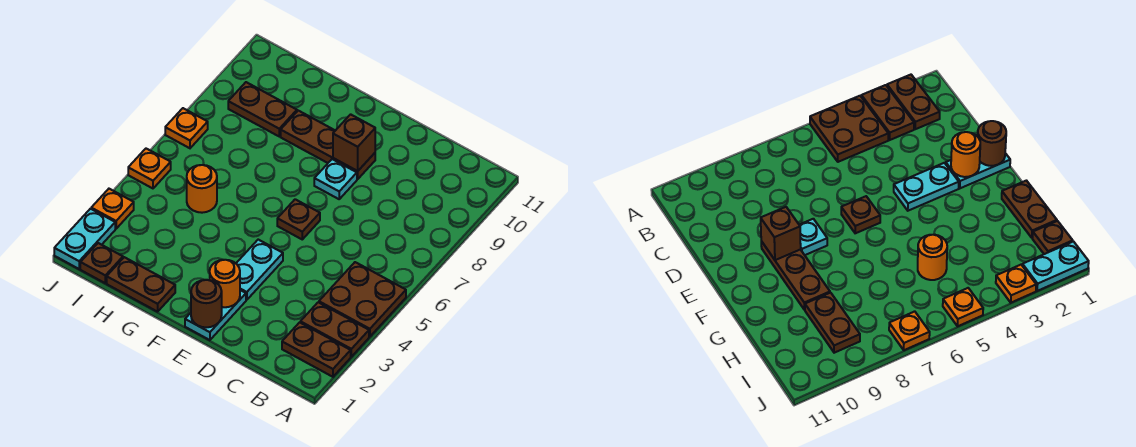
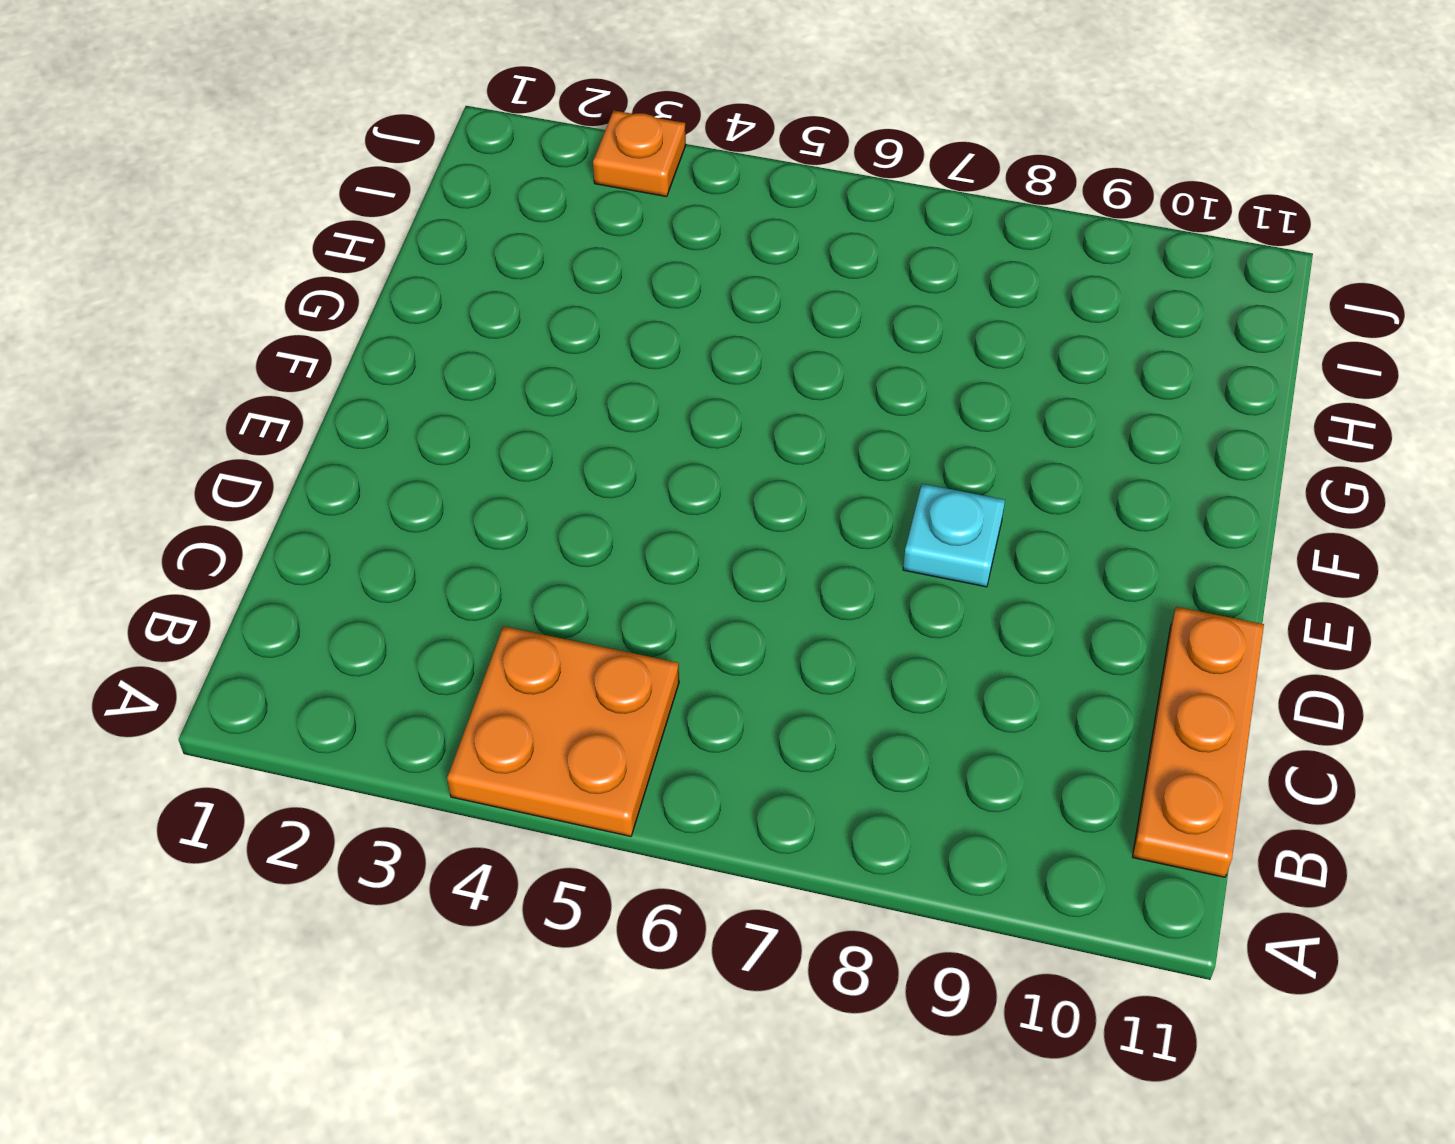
orange 2x2 plate [447,626,679,836] -> brown 2x2 plate [319,262,406,337]
orange 1x3 plate [1133,607,1264,877] -> none
none -> brown 1x2 plate [282,322,351,377]
none -> brown 1x2 plate [300,302,369,357]
none -> cyan 1x2 plate [185,290,246,340]

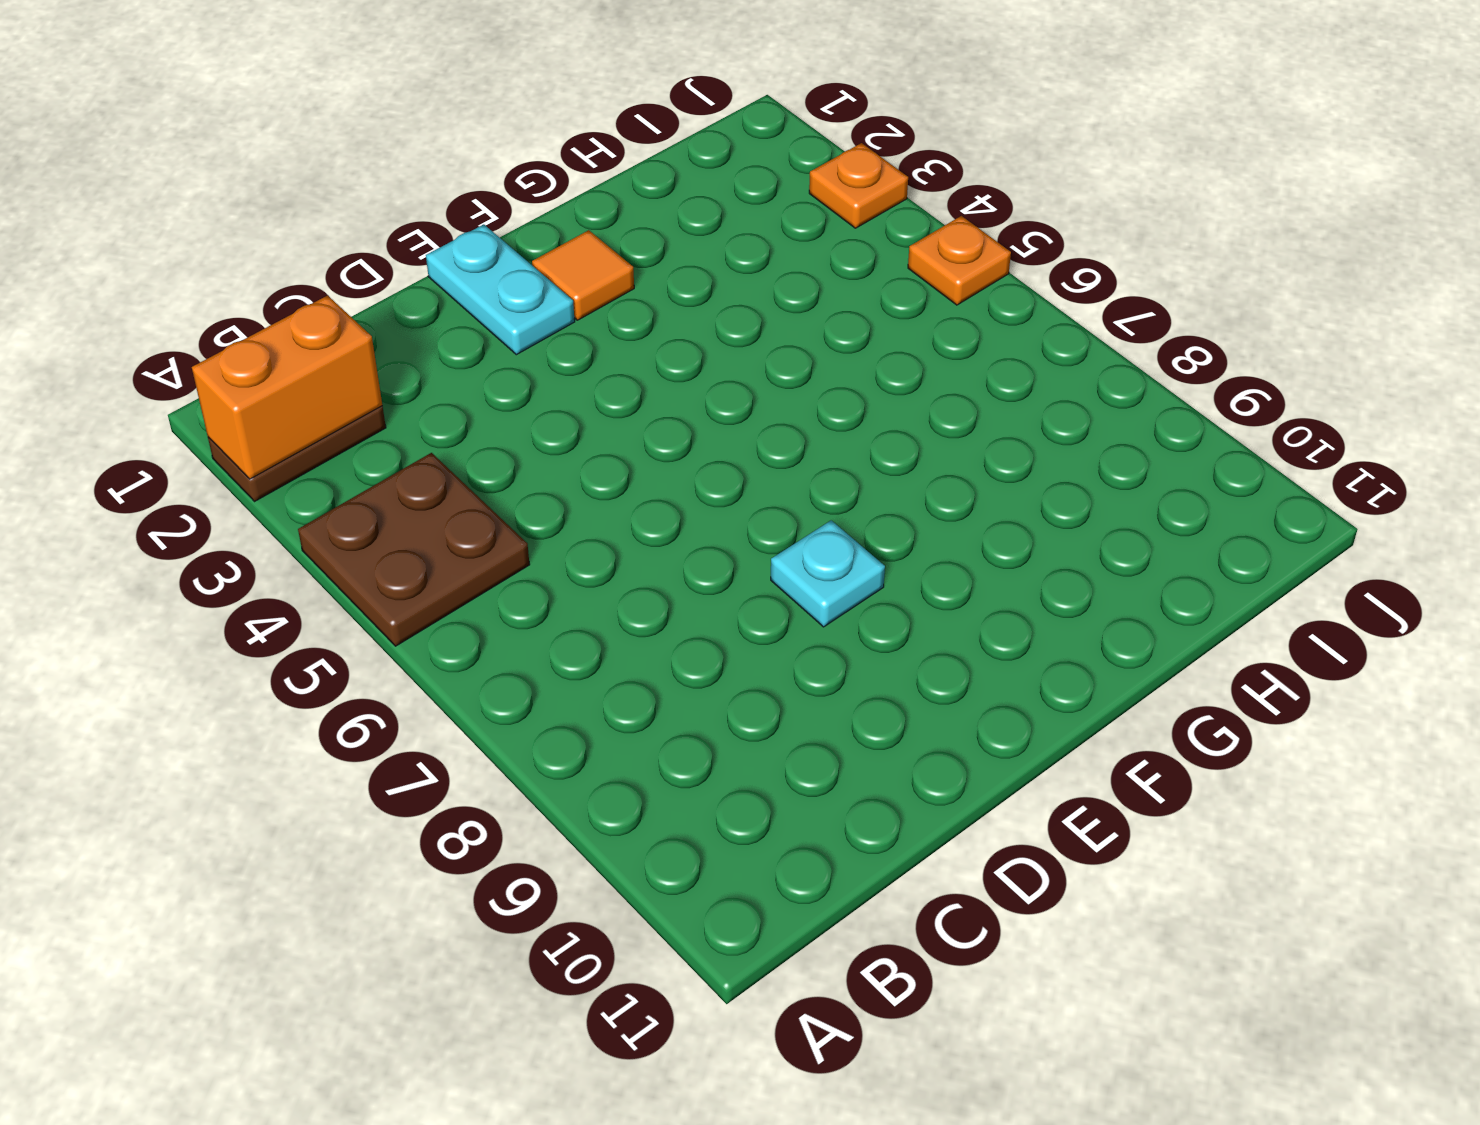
orange 1x2 brick [192,295,382,479] -> none
orange 1x1 tile [532,230,634,320] -> none
none -> brown 1x2 plate [300,302,369,357]
none -> cyan 1x2 plate [236,240,283,300]
none -> brown 1x1 plate [277,199,320,239]

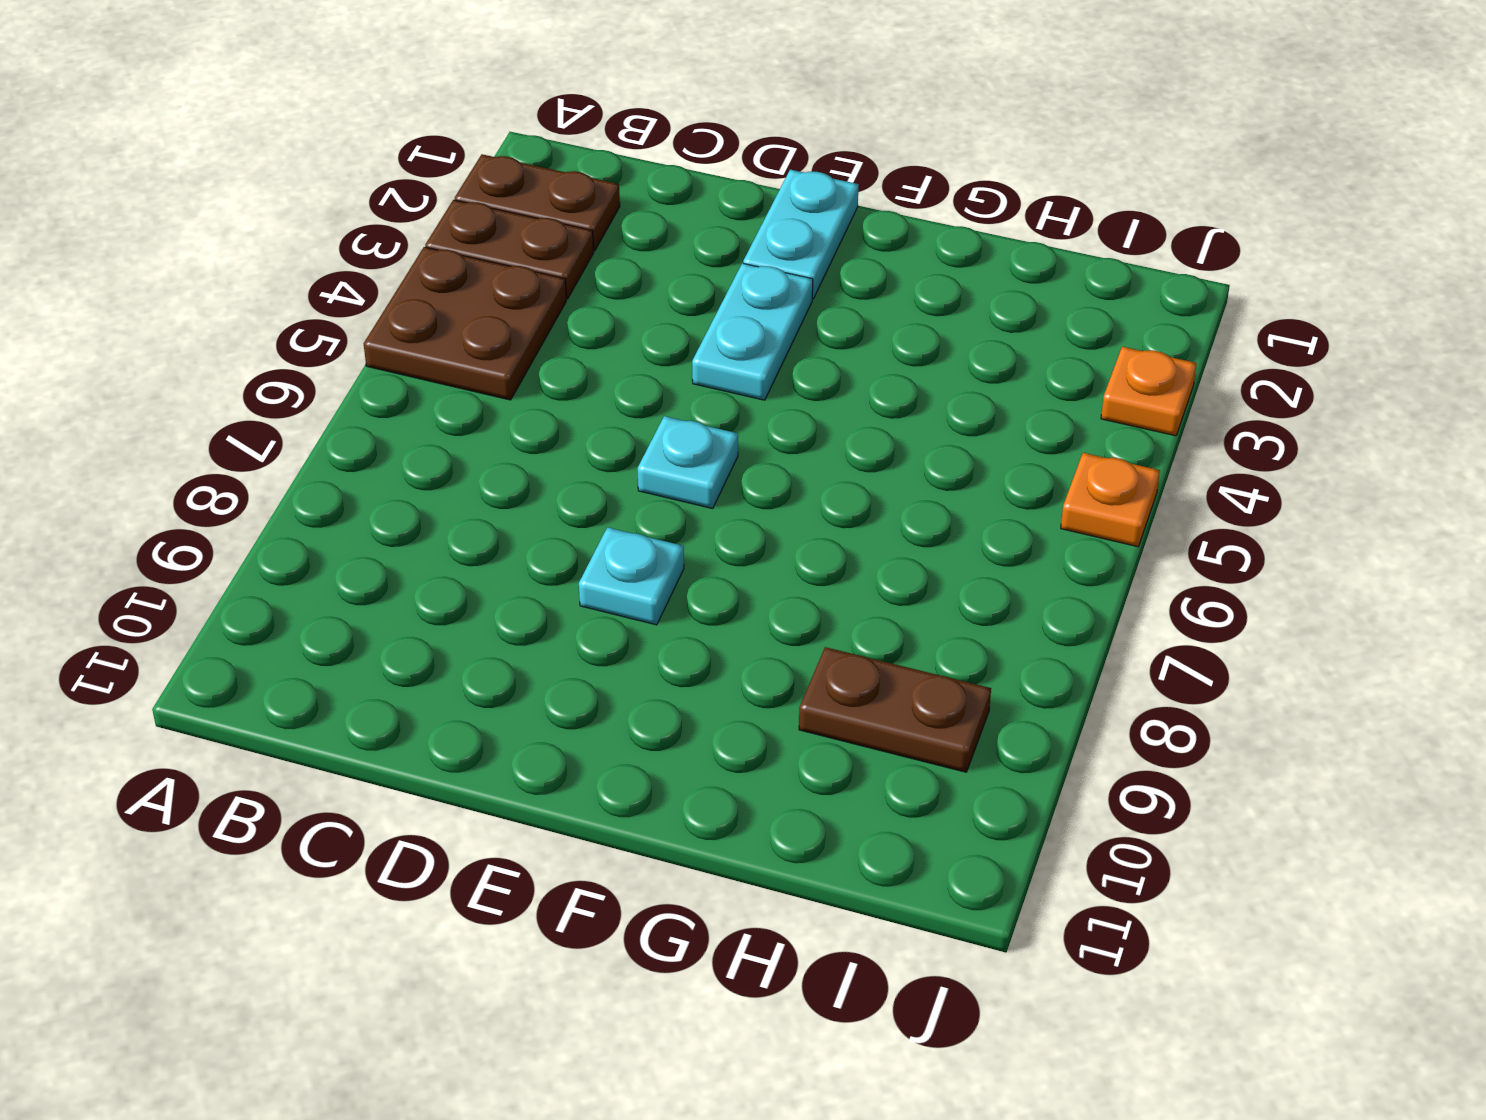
cyan 1x1 plate [637,416,738,508] -> brown 1x1 plate [277,199,320,239]
none -> brown 1x3 plate [281,111,375,179]
none -> brown 1x2 plate [107,257,175,312]
none -> orange 1x1 round brick [187,165,217,213]

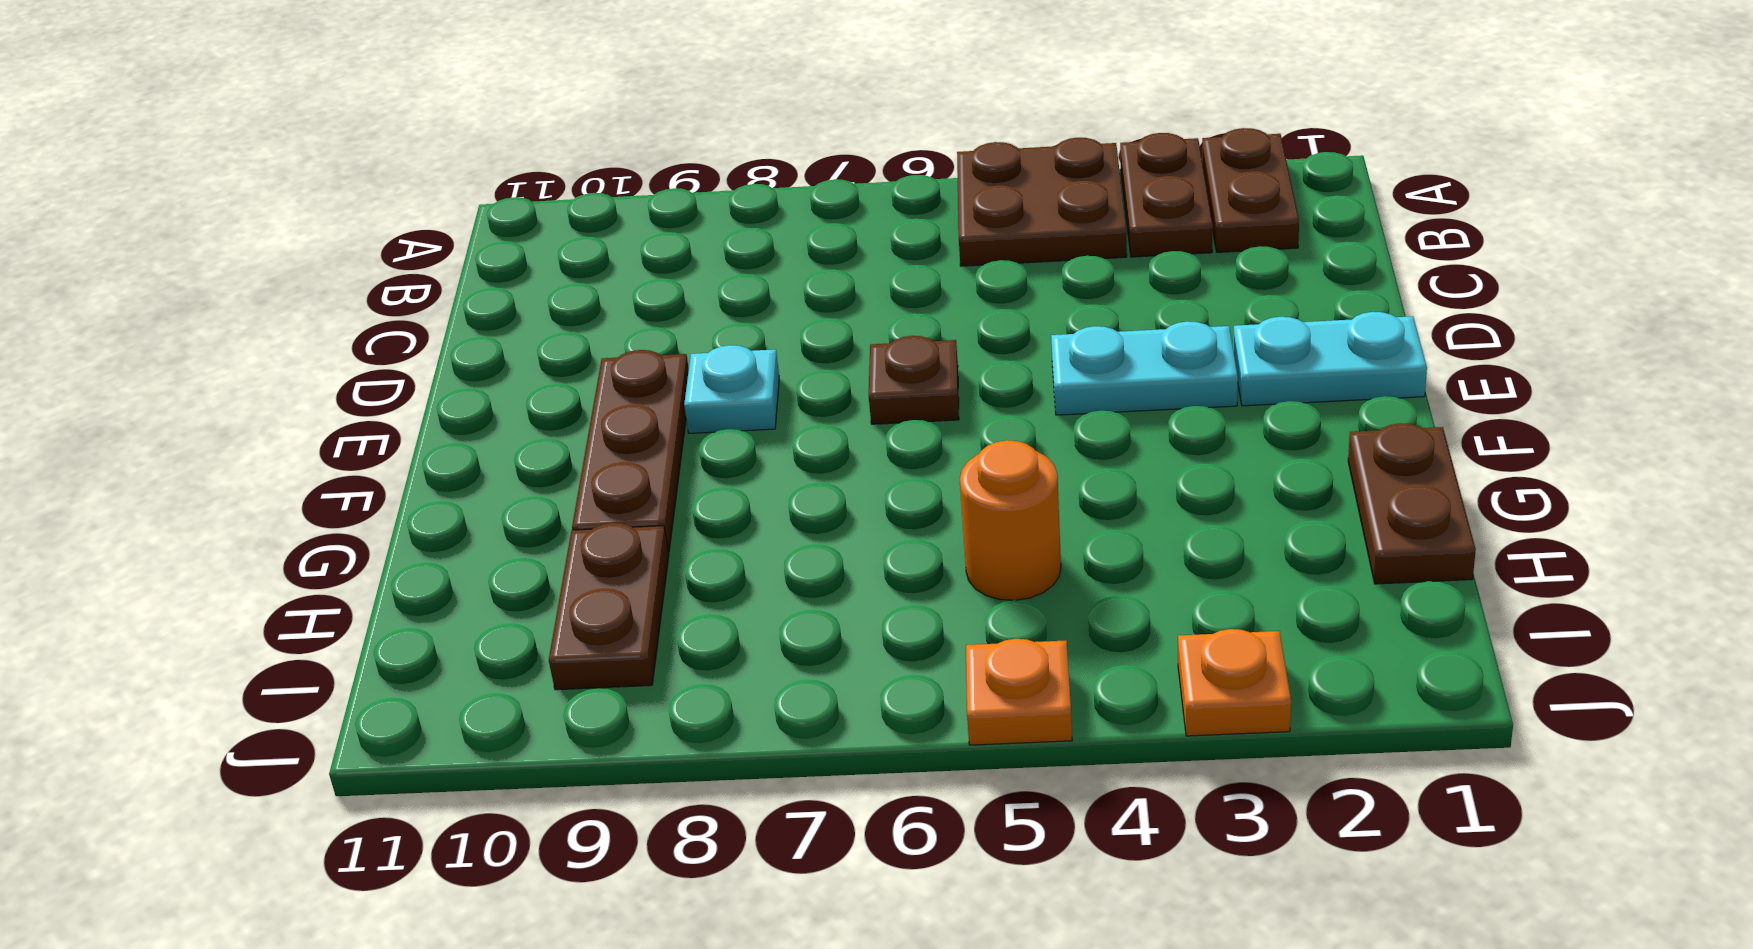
none -> brown 1x1 plate [80,243,123,283]
none -> cyan 1x2 plate [54,209,115,269]
none -> orange 1x1 plate [165,108,208,148]

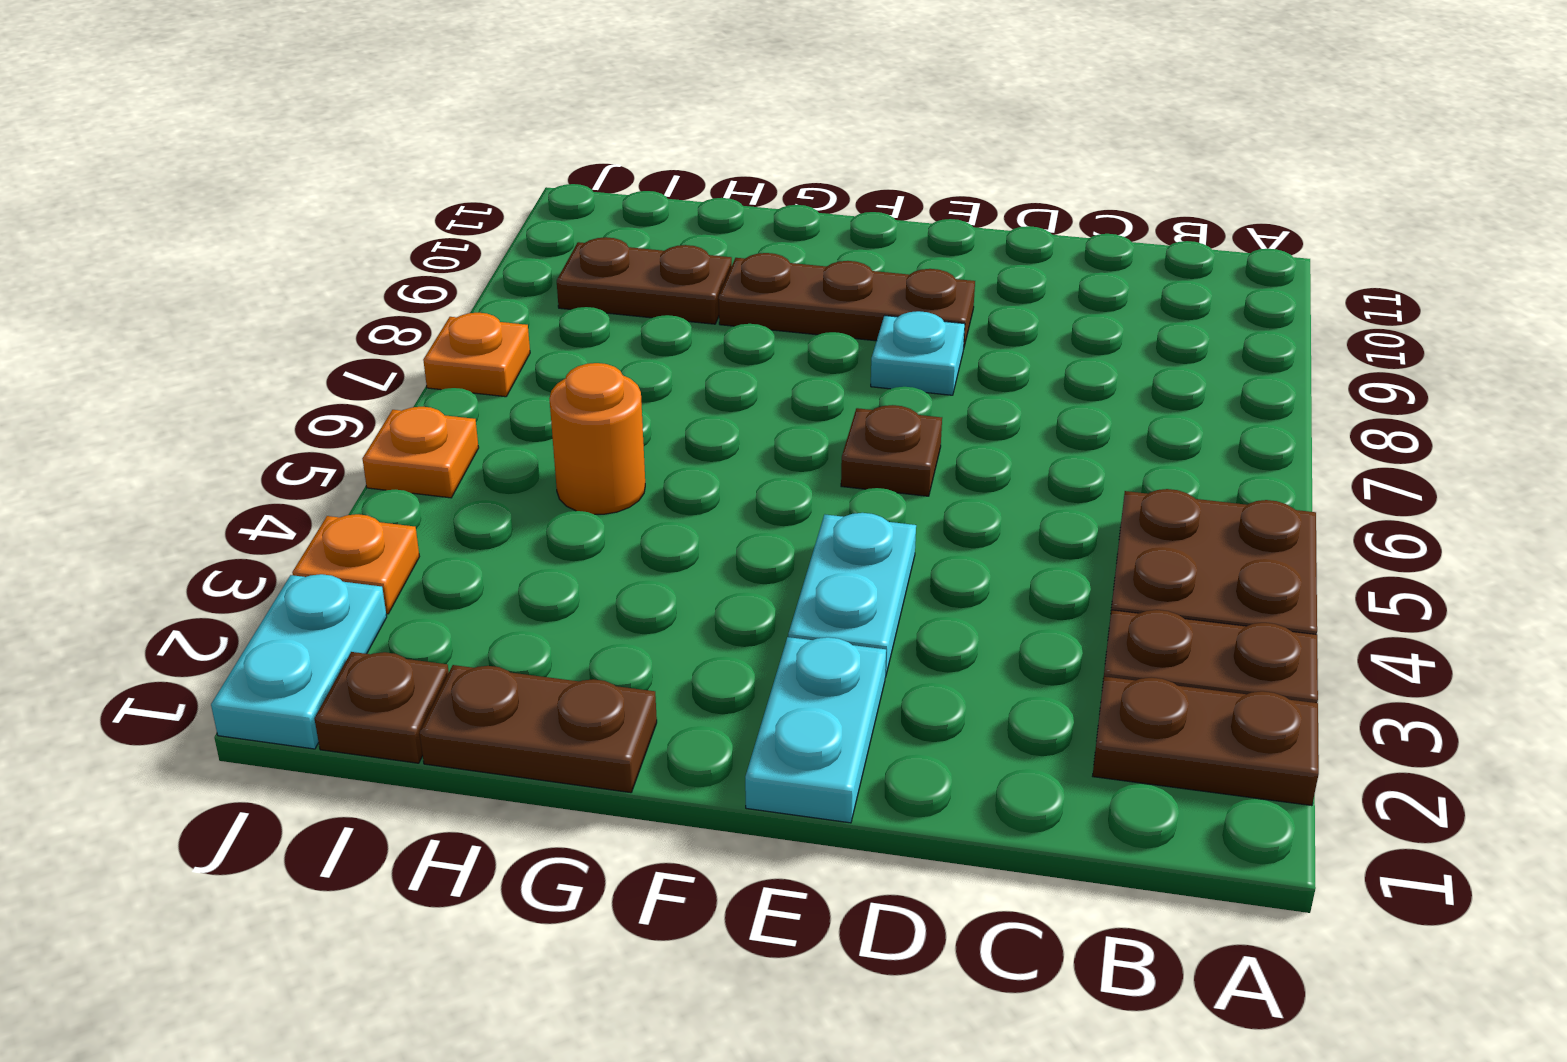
none -> brown 1x1 round brick [191,280,222,327]
none -> orange 1x1 round brick [210,260,240,307]
none -> brown 1x1 brick [333,114,375,171]

